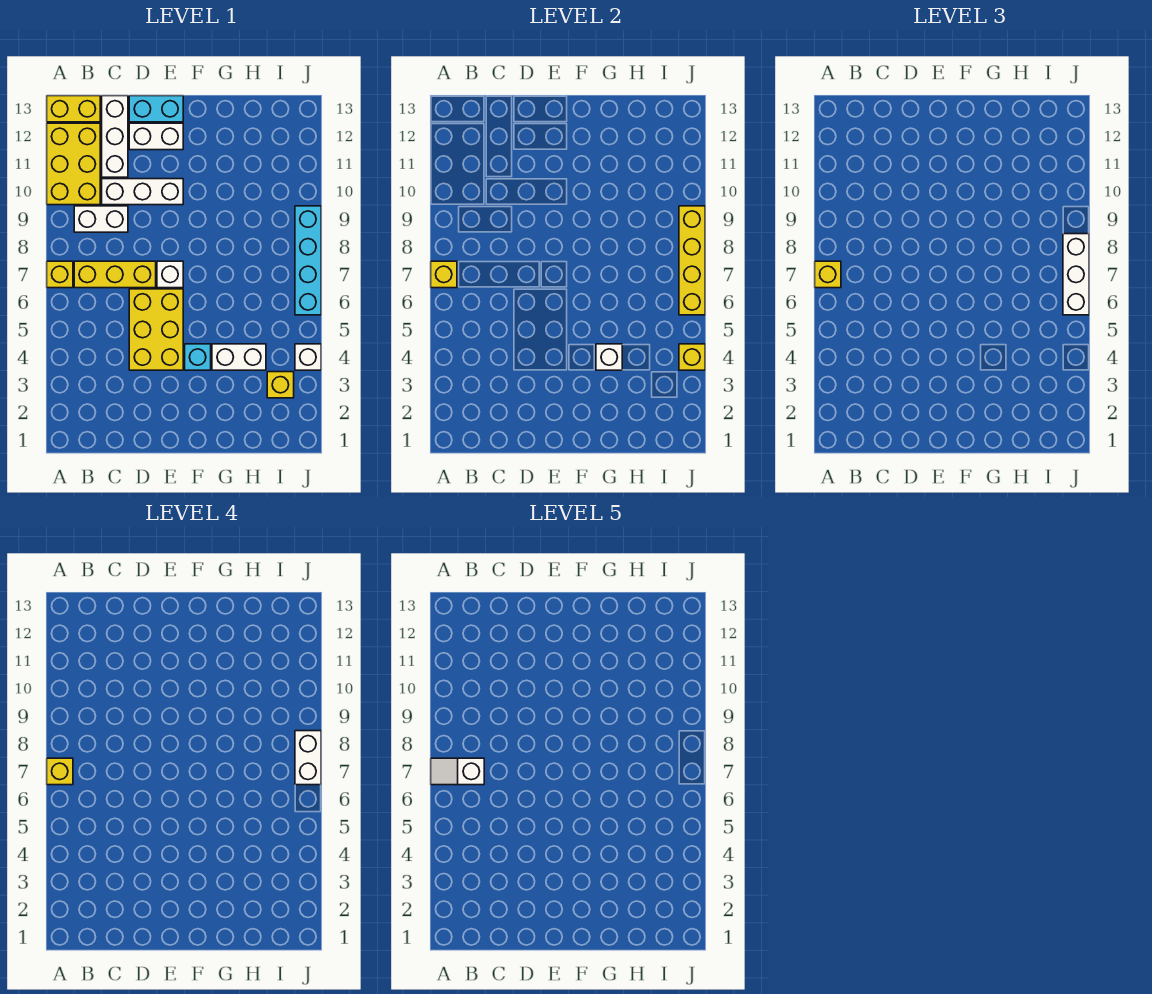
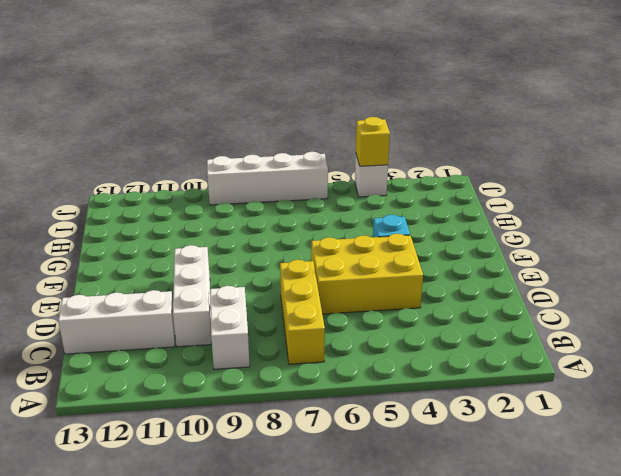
white 1x4 brick [207,152,328,205] -> cyan 1x4 brick [295,206,321,315]
none -> yellow 1x1 brick [47,261,73,288]
none -> yellow 2x3 brick [47,123,100,205]
none -> yellow 1x2 brick [47,96,100,122]

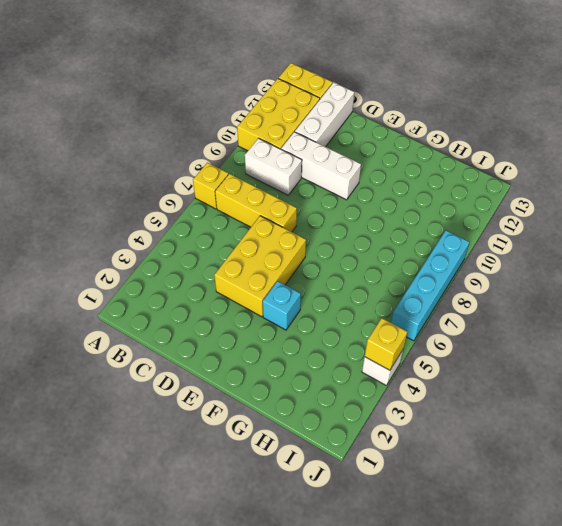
none -> white 1x2 brick [129,123,183,150]
none -> cyan 1x2 brick [129,96,183,122]
none -> white 1x1 brick [157,261,183,288]

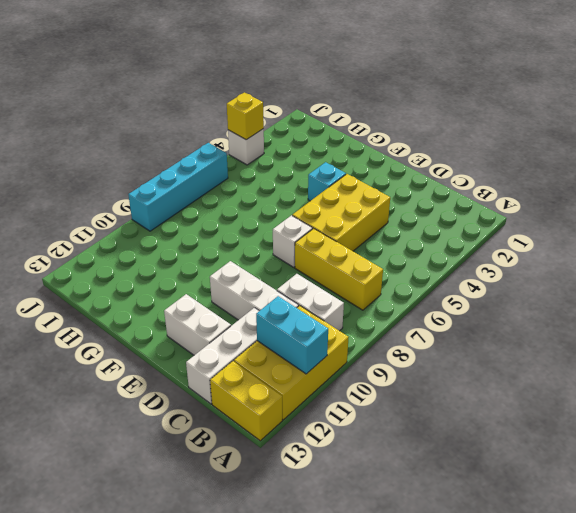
cyan 1x2 brick [256,296,328,374] -> cyan 1x2 brick moved to [129,96,183,122]
none -> yellow 1x1 brick [47,261,73,288]
none -> white 1x2 brick [212,344,266,370]
none -> yellow 1x1 brick [267,372,294,398]

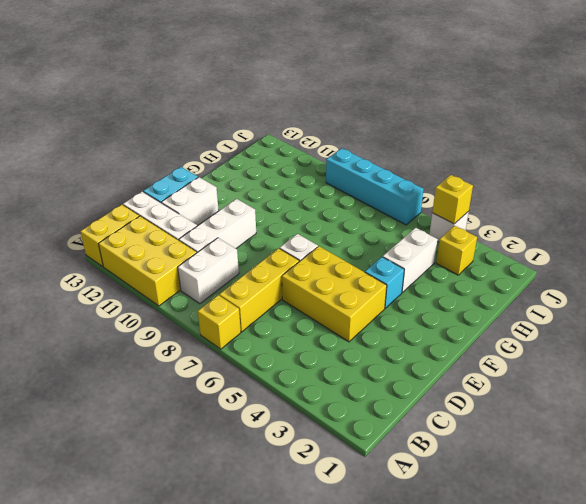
none -> yellow 1x1 brick [431,261,457,288]
none -> white 1x1 brick [596,344,622,370]
none -> yellow 1x4 brick [679,206,705,315]

